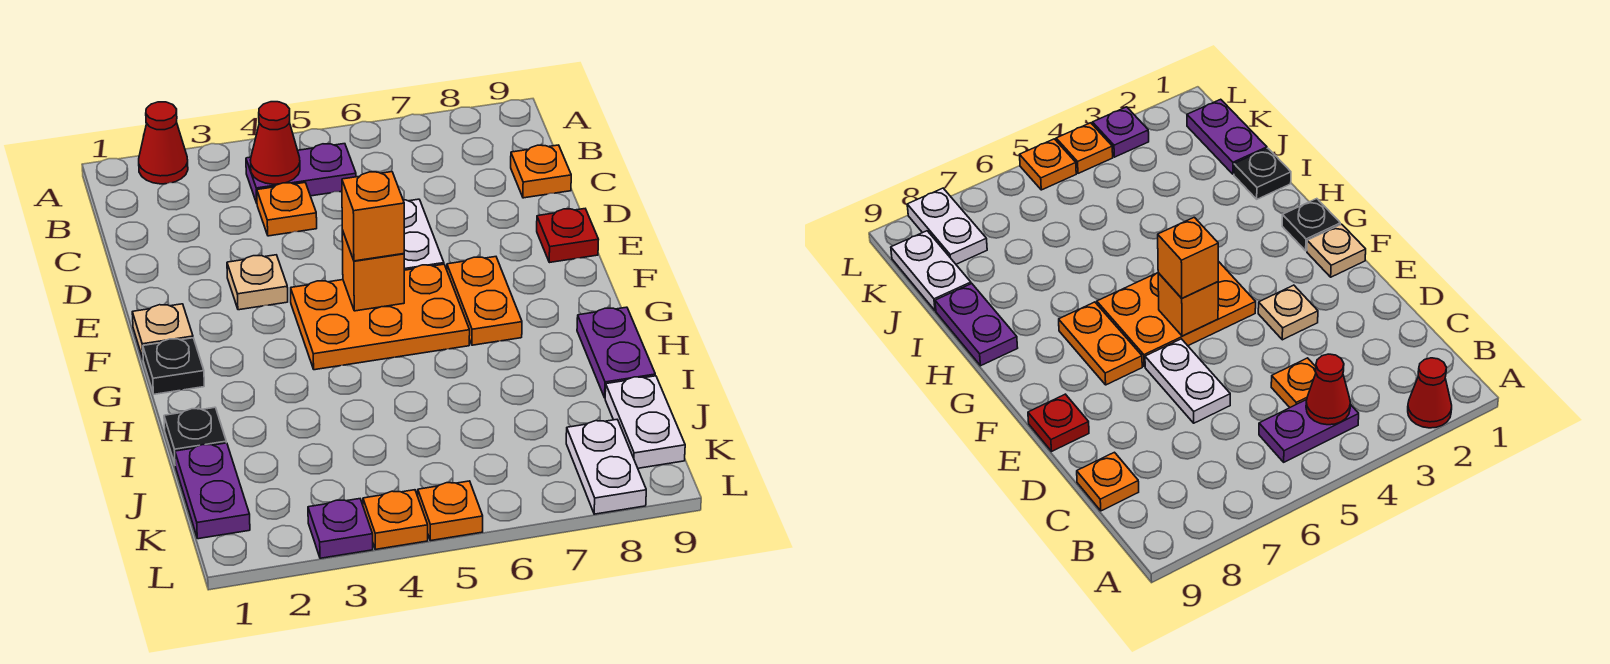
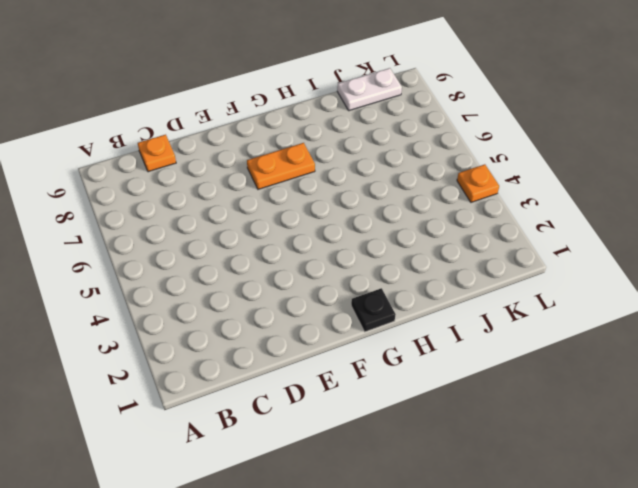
none -> red 1x1 cone [139,102,188,184]
none -> purple 1x2 plate [246,144,356,203]
none -> orange 1x1 plate [257,183,317,236]

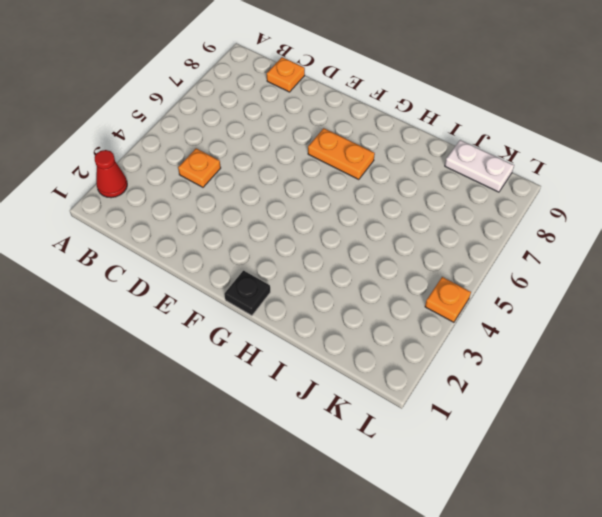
none -> purple 1x2 plate [246,144,356,203]
none -> white 1x2 plate [403,199,444,270]
none -> tan 1x1 plate [227,255,288,310]

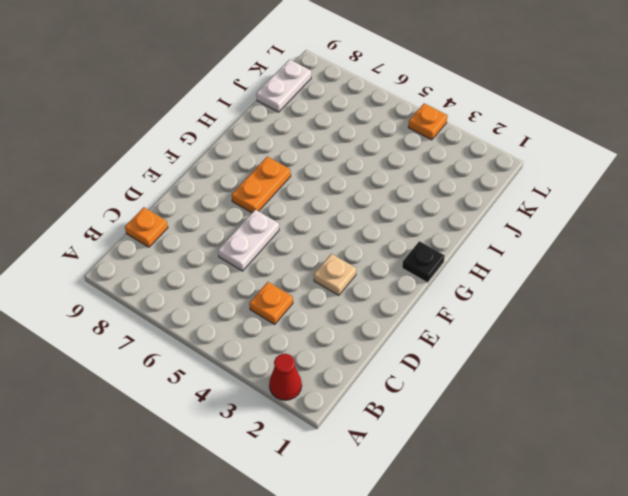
none -> purple 1x2 plate [246,144,356,203]
none -> red 1x1 plate [537,209,599,263]
none -> tan 1x1 plate [132,304,193,358]

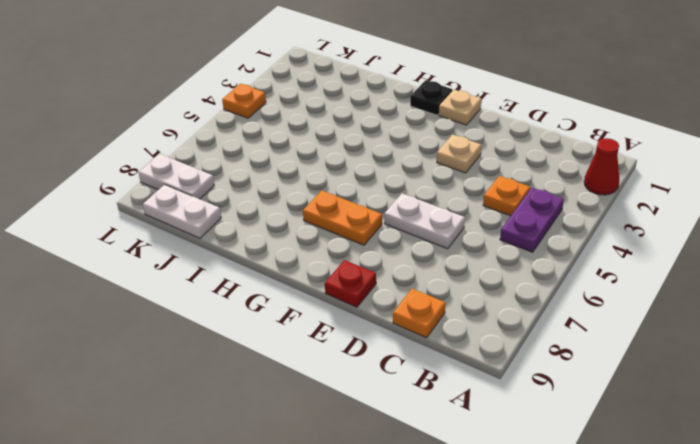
none -> orange 2x3 plate [291,264,470,370]
none -> purple 1x2 plate [577,307,655,398]
none -> black 1x1 plate [164,407,226,464]

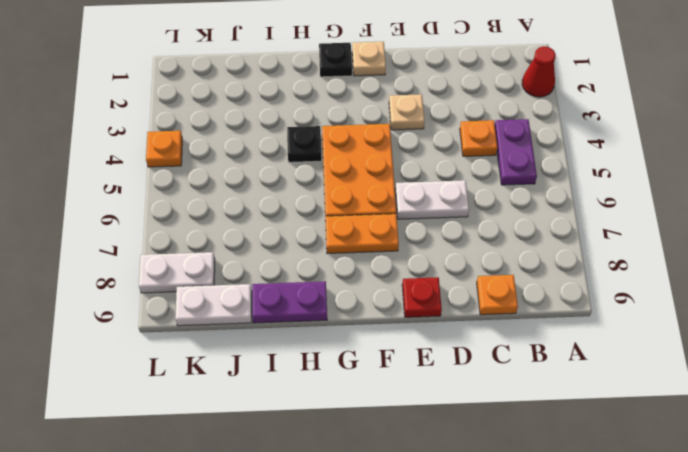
black 1x1 plate [287,126,322,162] -> black 1x1 plate moved to [164,407,226,464]
none -> purple 1x2 plate [175,443,250,539]
none -> purple 1x1 plate [308,499,373,558]
none -> orange 1x1 plate [418,481,483,541]

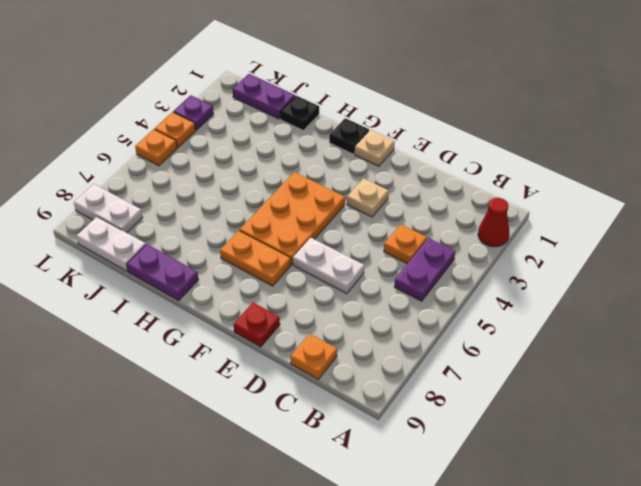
none -> red 1x1 cone [250,102,300,184]
none -> orange 1x1 brick [342,230,404,311]
none -> orange 1x1 brick [342,172,404,261]

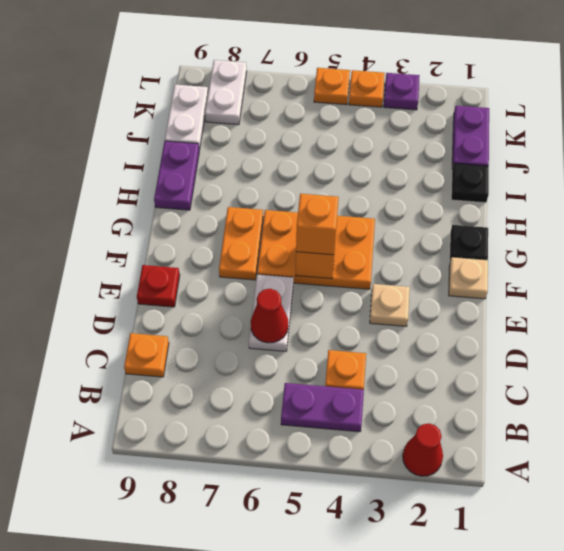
red 1x1 cone [251,289,288,343] -> red 1x1 cone moved to [250,102,300,184]

